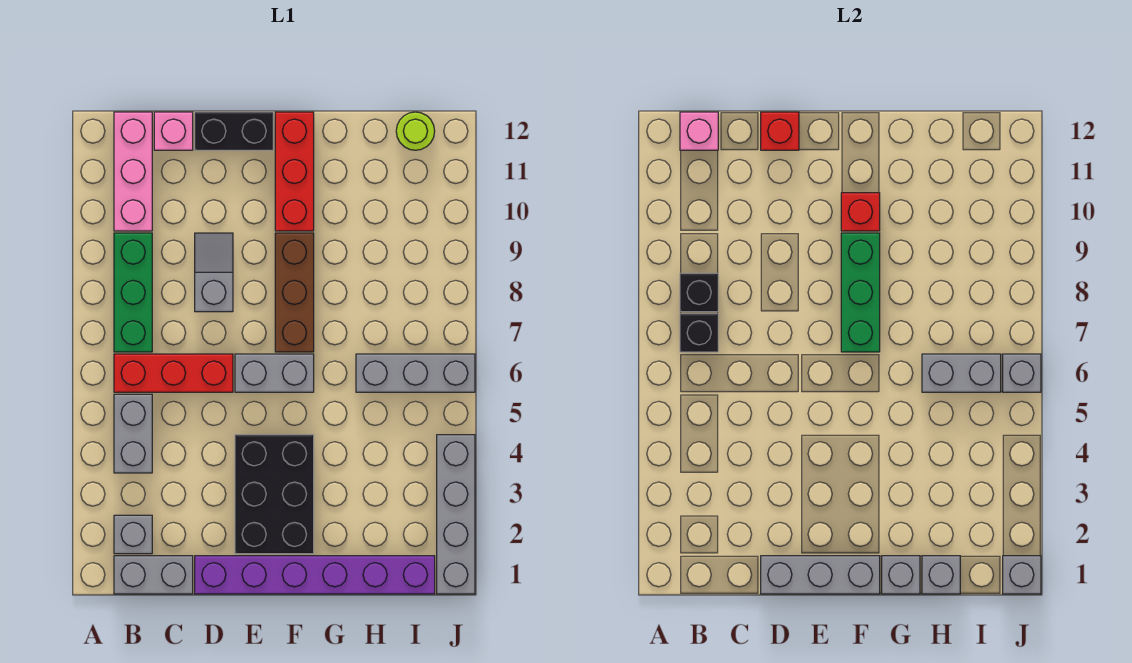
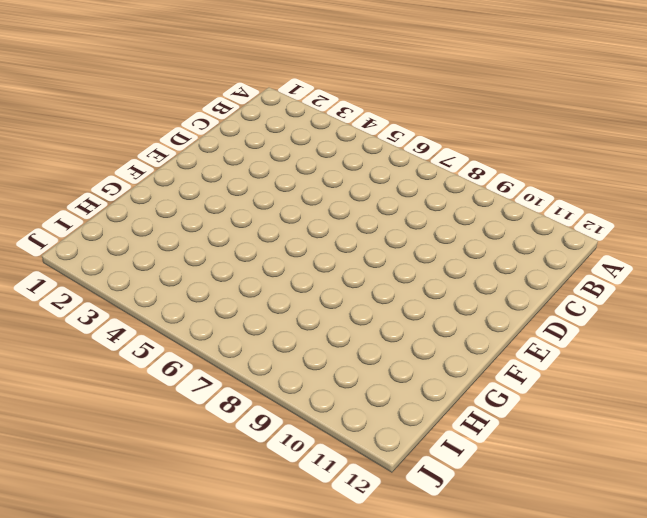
none -> grey 1x2 brick [114,556,193,594]
none -> grey 1x1 brick [114,515,152,554]
none -> grey 1x2 brick [114,394,152,473]

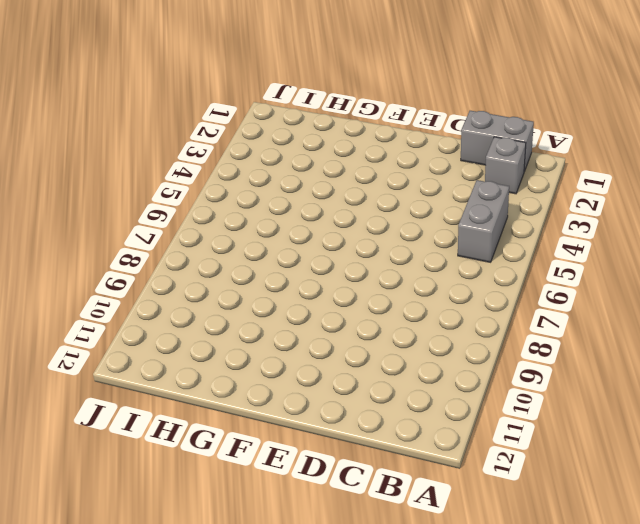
none -> red 1x3 brick [114,354,233,392]
none -> green 1x3 brick [114,233,152,352]
none -> pink 1x3 brick [114,112,152,231]

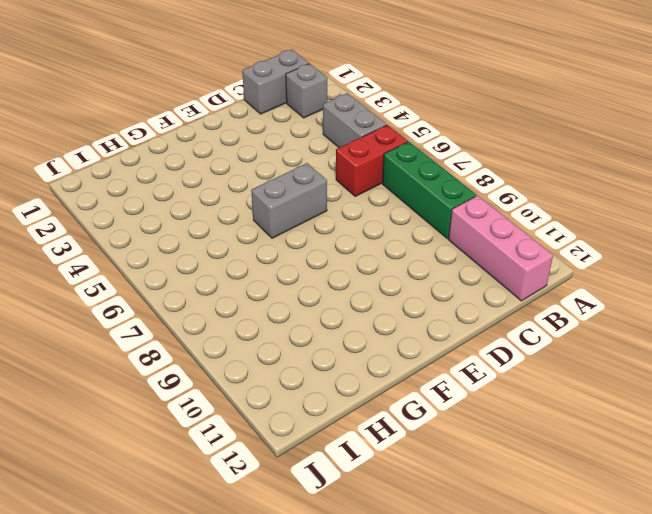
red 1x2 brick [336,125,408,196] -> red 1x3 brick [114,354,233,392]
none -> pink 1x1 brick [154,112,193,150]
none -> purple 1x6 brick [195,556,435,594]
none -> grey 1x2 slope [195,233,233,312]

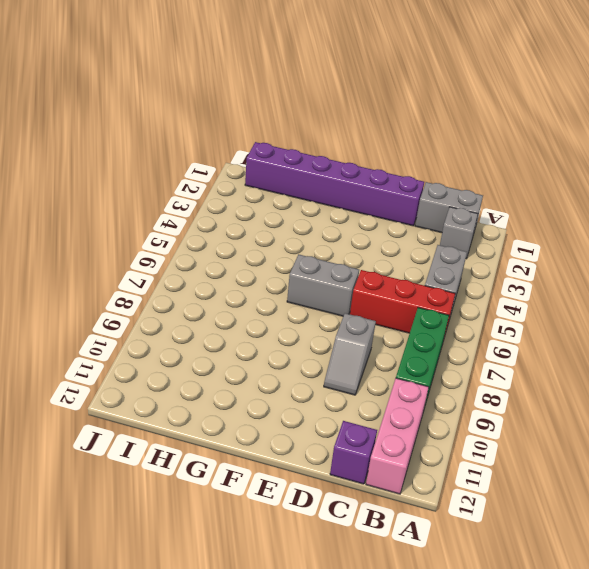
purple 1x1 brick [330,421,377,484] -> pink 1x1 brick [154,112,193,150]
none -> black 1x2 brick [195,112,273,150]
none -> black 2x3 brick [235,435,314,554]
none -> brown 1x3 brick [275,233,314,352]

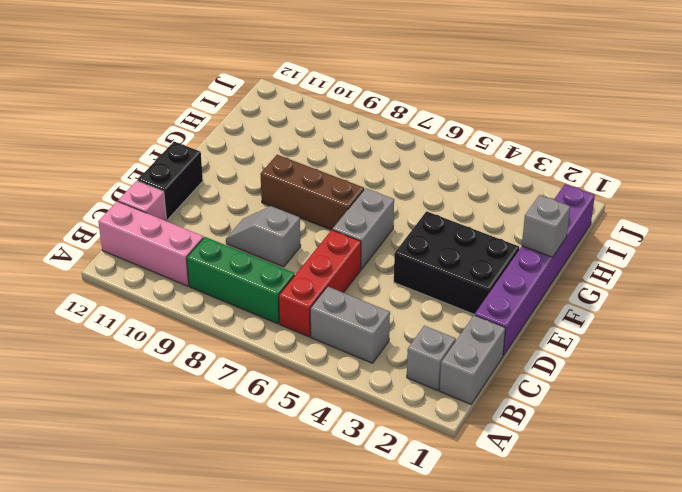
none -> red 1x3 brick [275,112,314,231]
none -> grey 1x3 brick [356,354,475,392]
none -> lime 1x1 round brick [396,112,435,150]

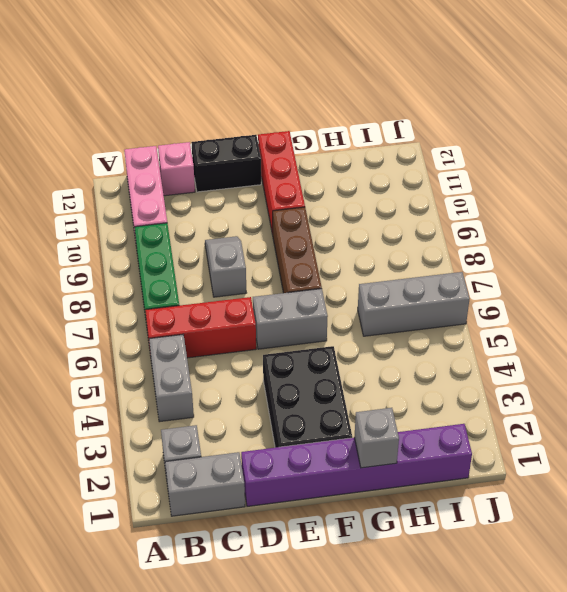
none -> lime 1x1 round brick [396,112,435,150]
none -> grey 1x4 brick [437,435,475,594]
none -> black 1x1 brick [680,314,718,352]

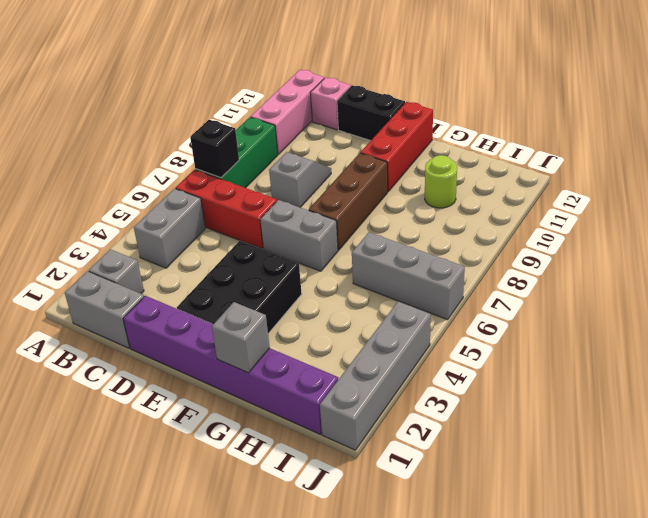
lime 1x1 round brick [425,155,457,208] -> lime 1x1 round brick moved to [396,112,435,150]
none -> black 1x1 brick [680,273,718,312]
none -> pink 1x1 brick [680,112,718,150]
none -> grey 1x3 brick [761,556,880,594]

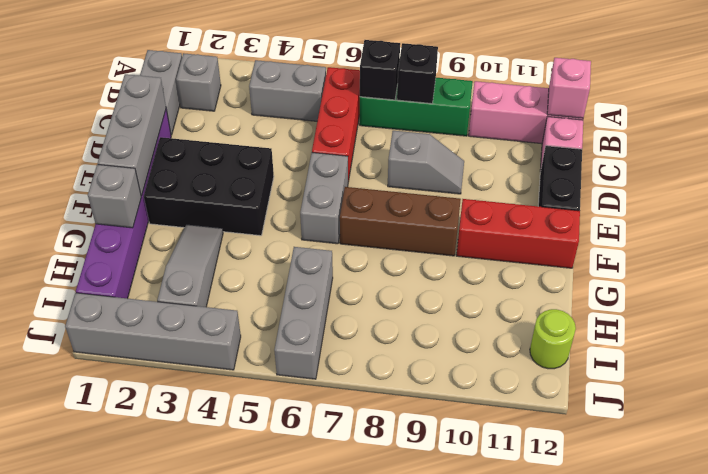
grey 1x3 slope [157,224,223,307] -> none
none -> red 1x1 brick [761,112,799,150]
none -> green 1x3 brick [841,233,880,352]
none -> red 1x1 brick [841,193,880,231]

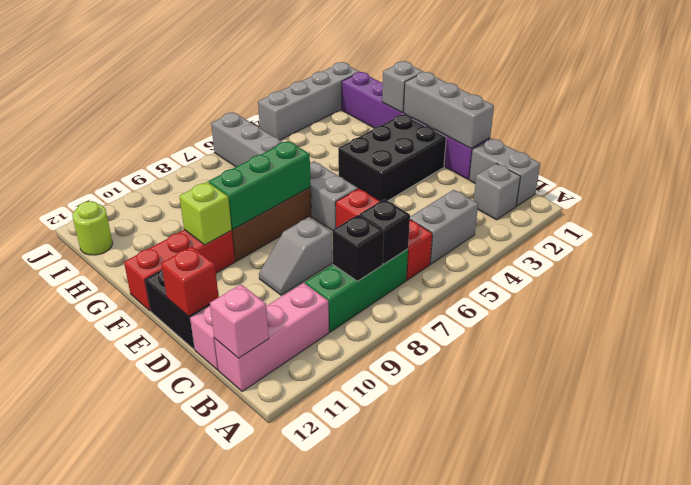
lime 1x1 brick [179,182,232,245] -> red 1x1 brick [841,193,880,231]
none -> grey 1x1 brick [922,556,960,594]
none -> grey 1x2 brick [922,354,1001,392]
none -> grey 1x1 brick [1003,556,1041,594]

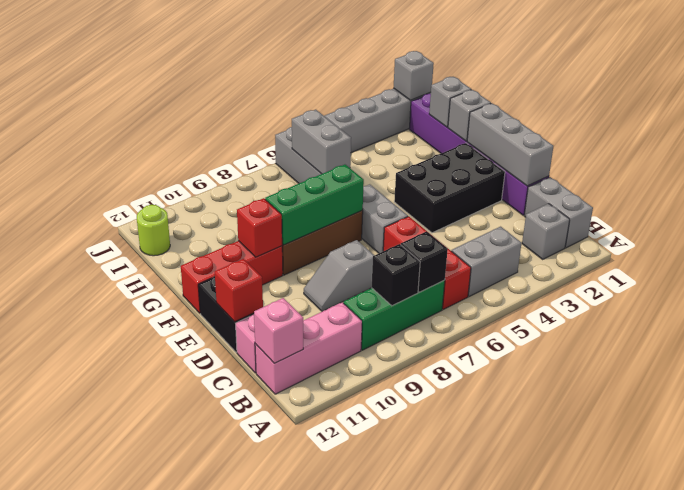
none -> grey 1x1 brick [1003,354,1041,392]

